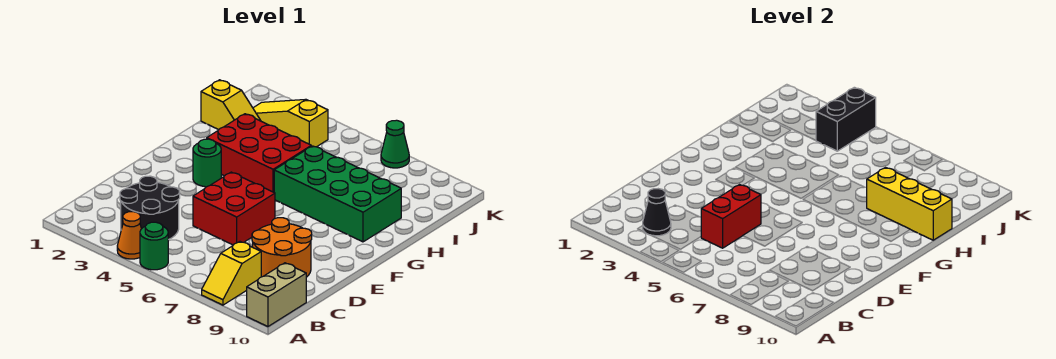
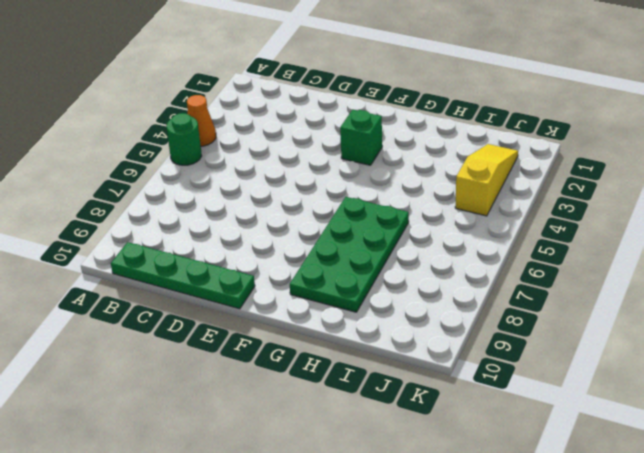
green 1x4 plate [111,242,255,309] -> tan 1x2 brick [247,263,306,327]
green 1x1 brick [340,110,382,165] -> green 1x1 round brick [193,139,221,187]
green 2x4 plate [290,197,409,312] -> green 2x4 brick [274,146,401,242]
none -> yellow 1x2 slope [202,242,261,305]
none -> black 2x2 round brick [120,176,180,240]
none -> orange 2x2 round brick [252,218,312,277]

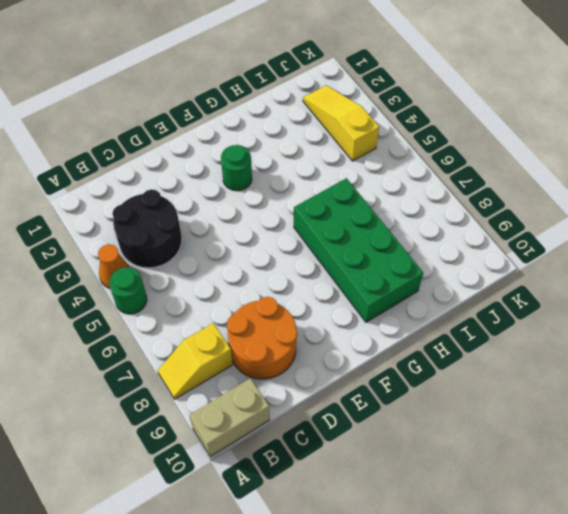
none -> red 2x2 brick [193,172,275,245]
none -> red 2x3 brick [207,114,311,192]
none -> yellow 1x2 slope [201,80,261,130]

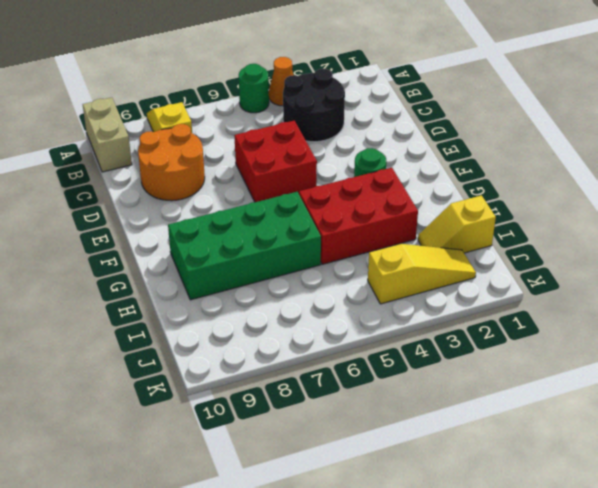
none -> green 1x1 cone [381,120,409,168]
none -> black 1x1 cone [643,189,671,236]
none -> red 1x2 brick [701,185,761,248]

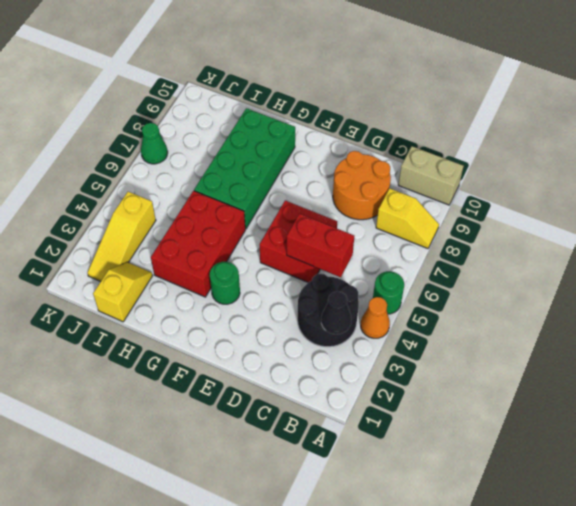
none -> yellow 1x3 brick [867,168,952,240]
none -> black 1x2 brick [816,87,876,151]

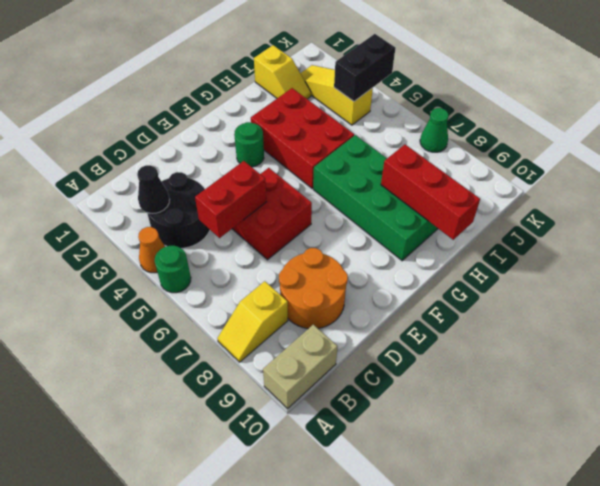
red 1x3 brick [381,145,480,240] -> yellow 1x3 brick [867,168,952,240]

